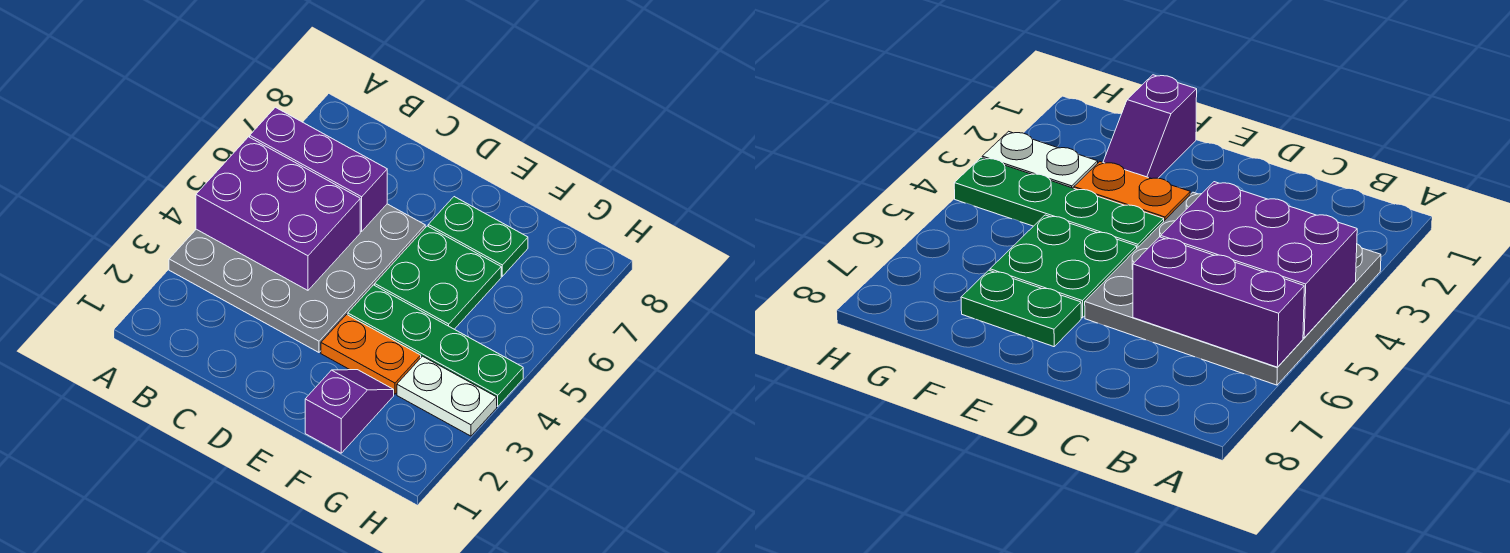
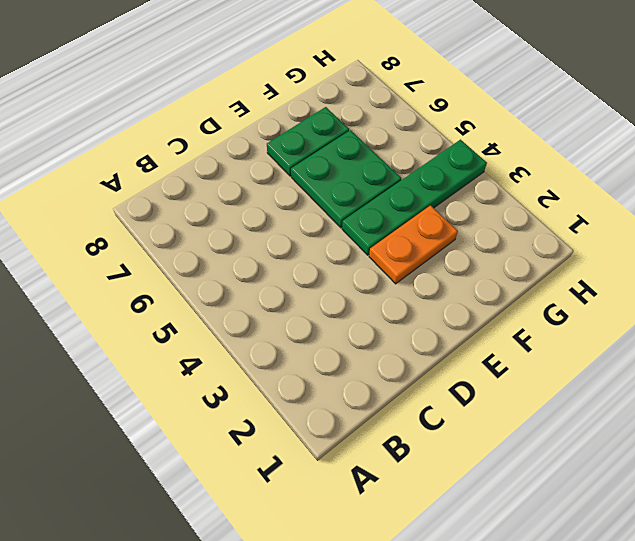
none -> grey 4x4 plate [169,204,425,352]
none -> purple 1x2 slope [305,370,394,453]

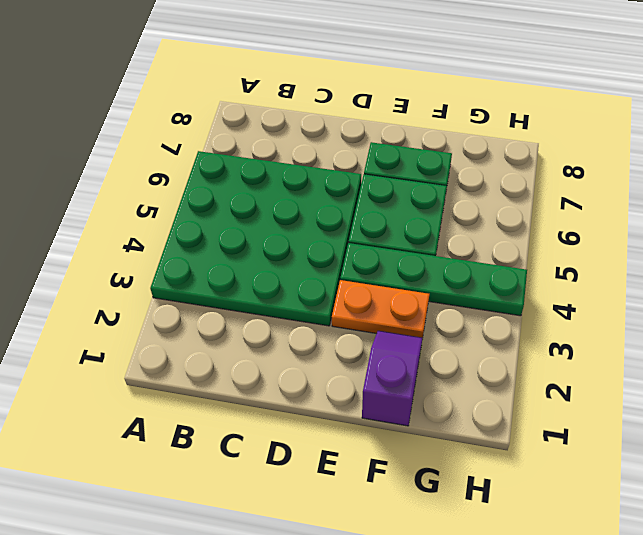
green 4x4 plate [150,151,361,326] -> grey 4x4 plate [169,204,425,352]
none -> white 1x2 plate [397,356,497,436]
none -> purple 2x3 brick [196,137,360,290]

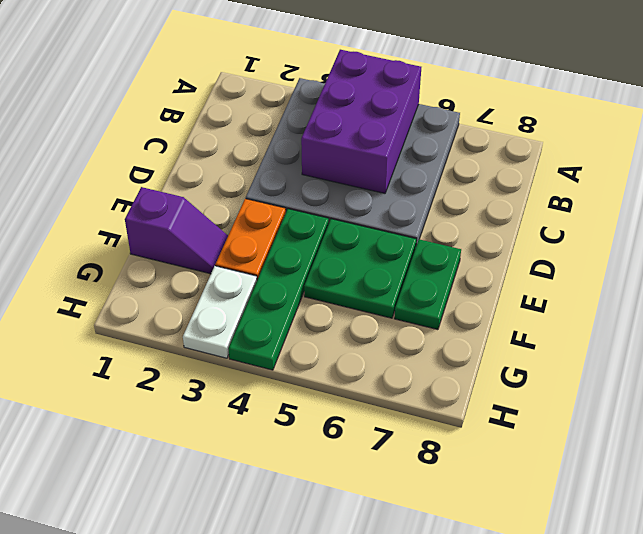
none -> purple 1x3 brick [250,107,387,231]

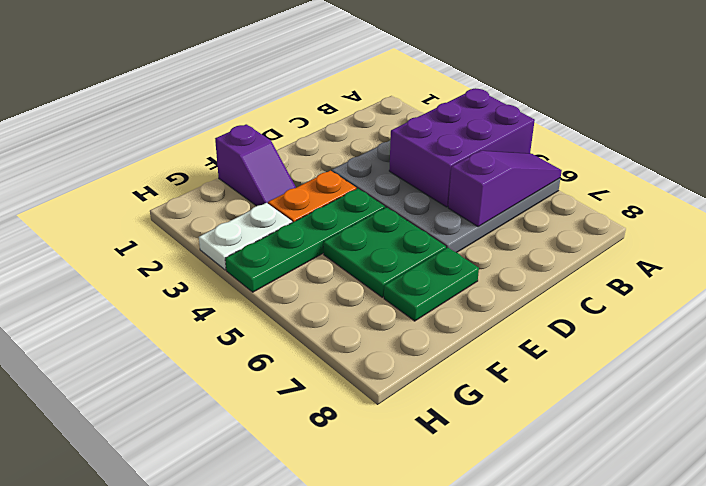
purple 1x3 slope [448,151,562,227] -> purple 1x3 brick [250,107,387,231]

